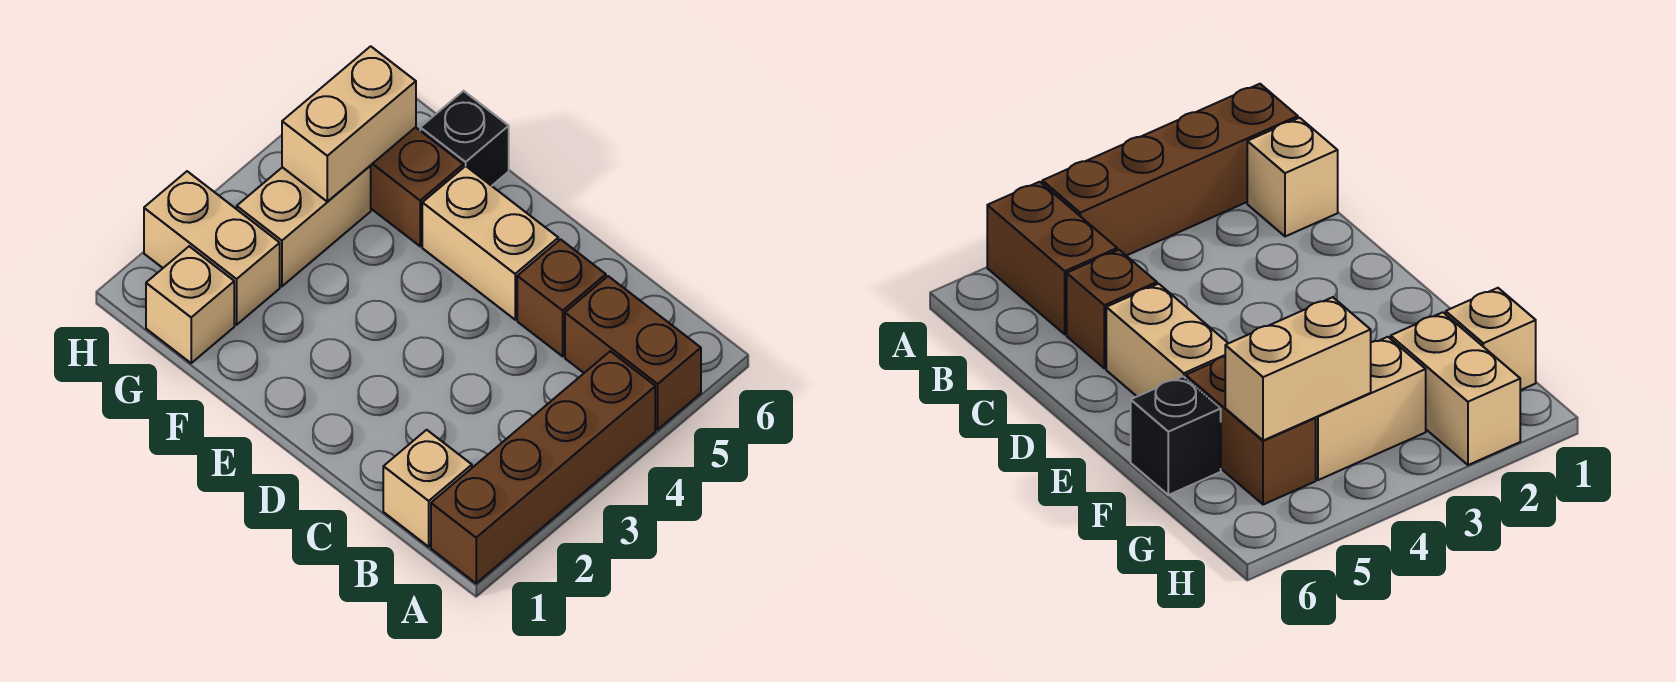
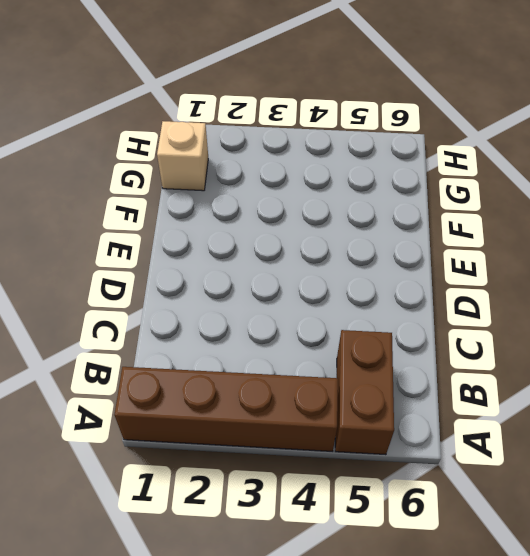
none -> tan 1x1 brick [383,430,472,547]
none -> brown 1x1 brick [517,239,606,356]

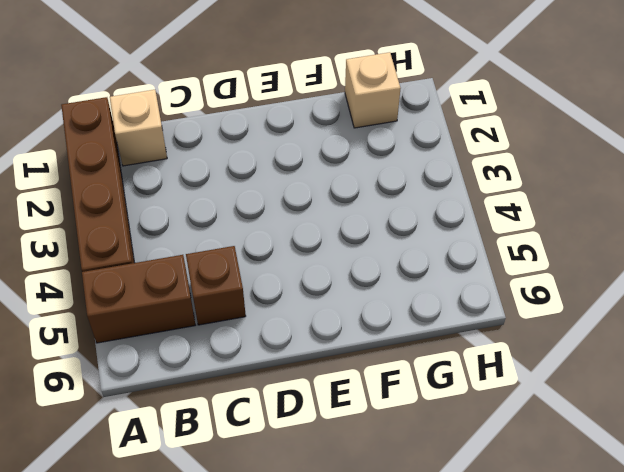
none -> tan 1x2 brick [422,166,558,320]
none -> brown 1x2 brick [370,127,463,246]

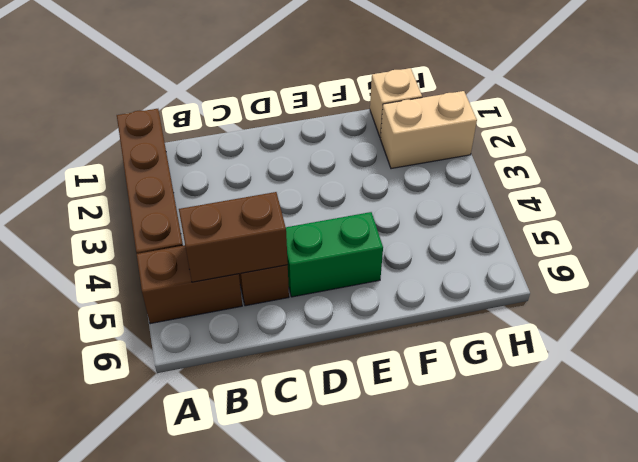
brown 1x2 brick [179,192,288,282] -> brown 1x2 brick moved to [370,127,463,246]
green 1x2 brick [286,212,383,297] -> tan 1x2 brick [422,166,558,320]
none -> tan 1x1 brick [383,430,472,547]
none -> black 1x1 brick [420,91,509,186]

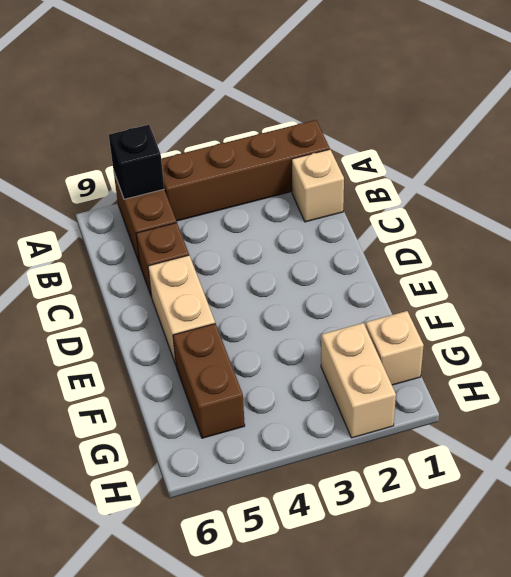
black 1x1 brick [109,125,164,199] -> black 1x1 brick moved to [420,91,509,186]
none -> tan 1x2 brick [237,166,371,286]
none -> tan 1x2 brick [282,46,416,201]

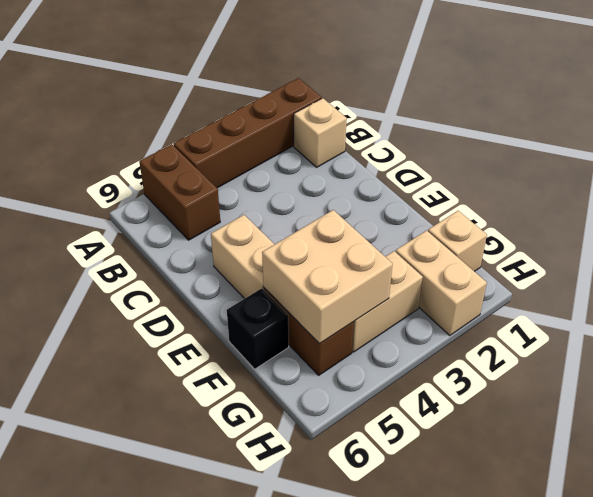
tan 2x2 brick [262,210,393,344] -> tan 1x2 brick [282,46,416,201]
none -> brown 1x1 brick [517,239,606,356]

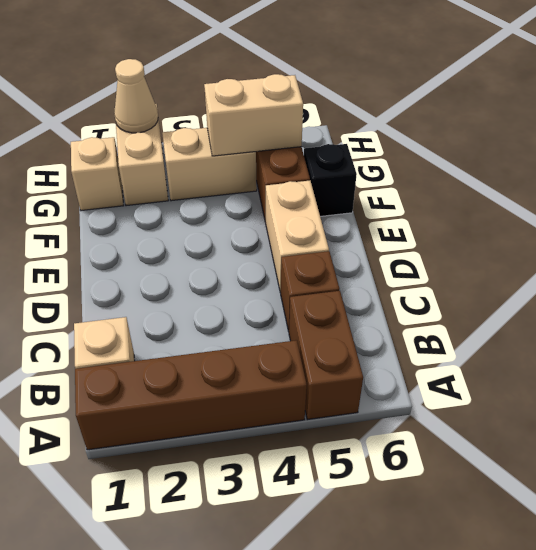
tan 1x1 cone [114,59,158,133] -> none

